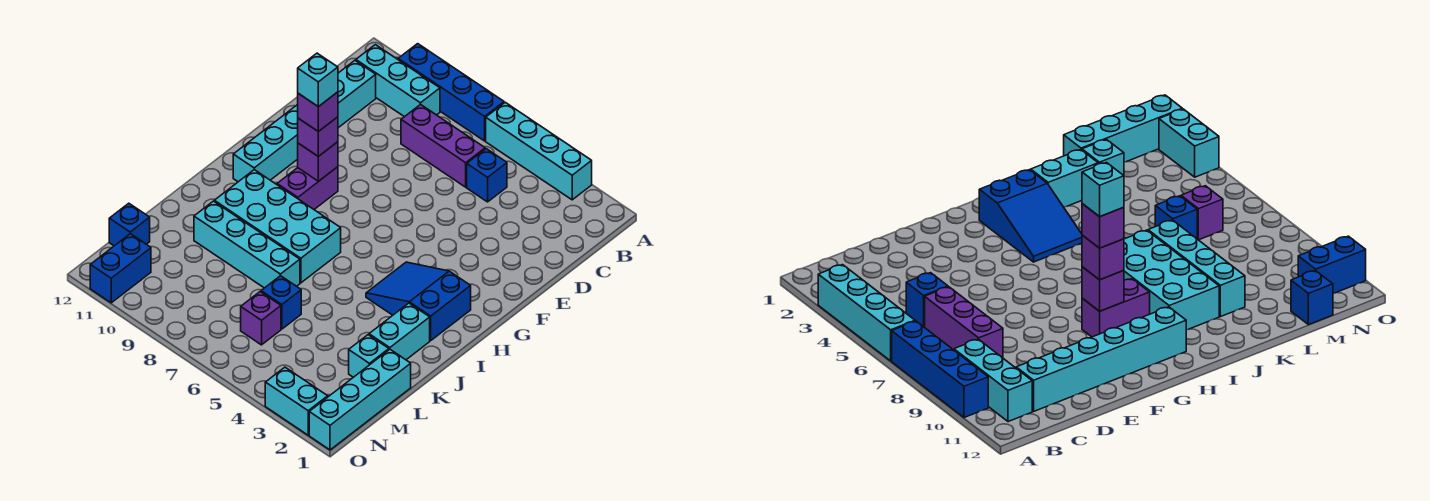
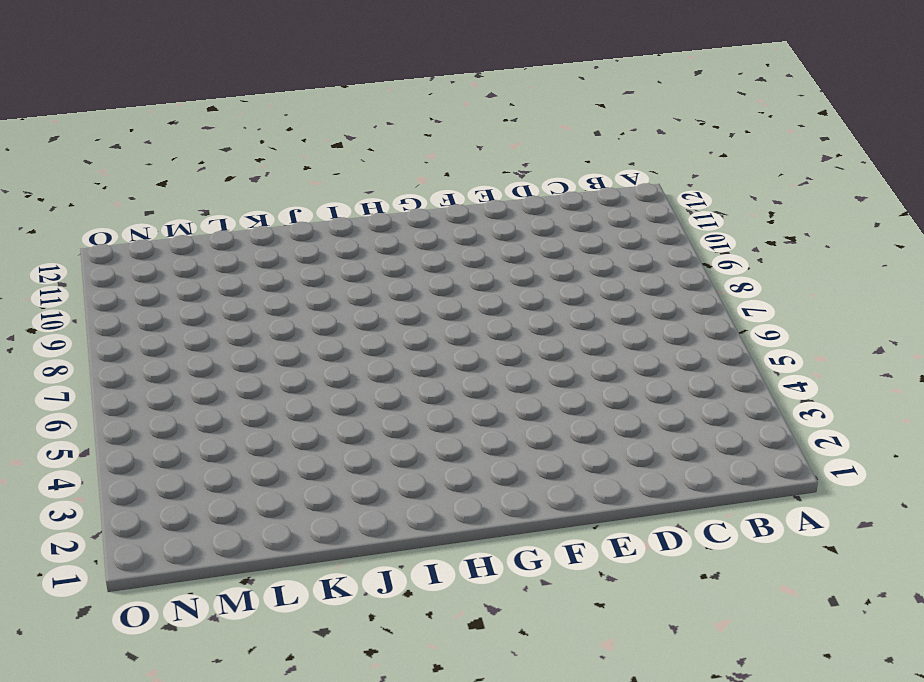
none -> cyan 1x4 brick [486,102,592,200]
none -> blue 1x4 brick [398,44,504,141]
none -> cyan 1x3 brick [356,45,440,117]

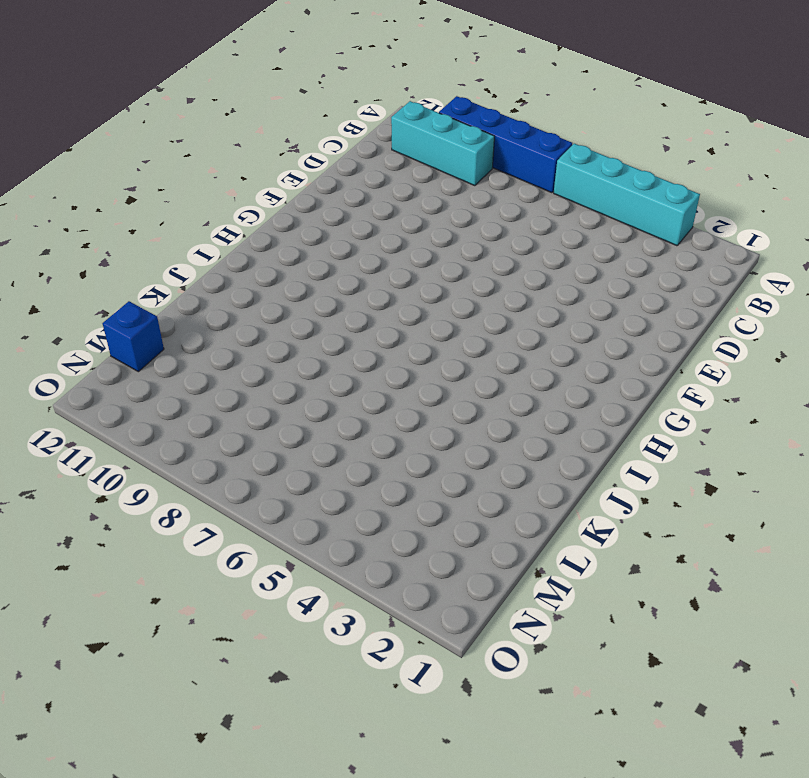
none -> blue 1x1 brick [467,149,507,202]
none -> purple 1x3 brick [401,104,485,187]
none -> cyan 1x6 brick [233,61,376,182]

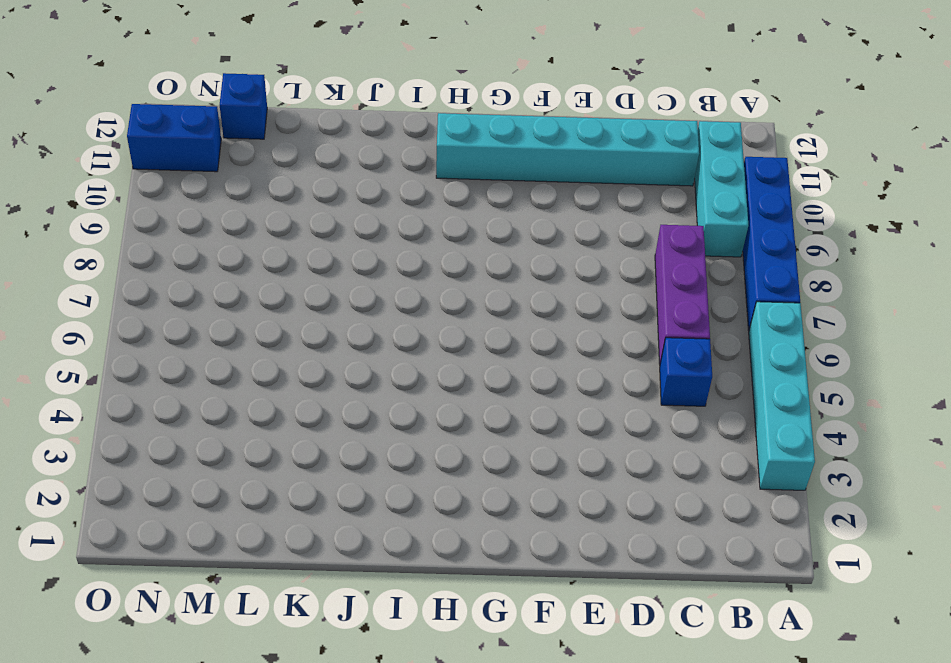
none -> purple 1x2 brick [277,167,338,209]
none -> blue 2x3 slope [366,262,471,340]
none -> cyan 2x4 brick [214,170,341,283]

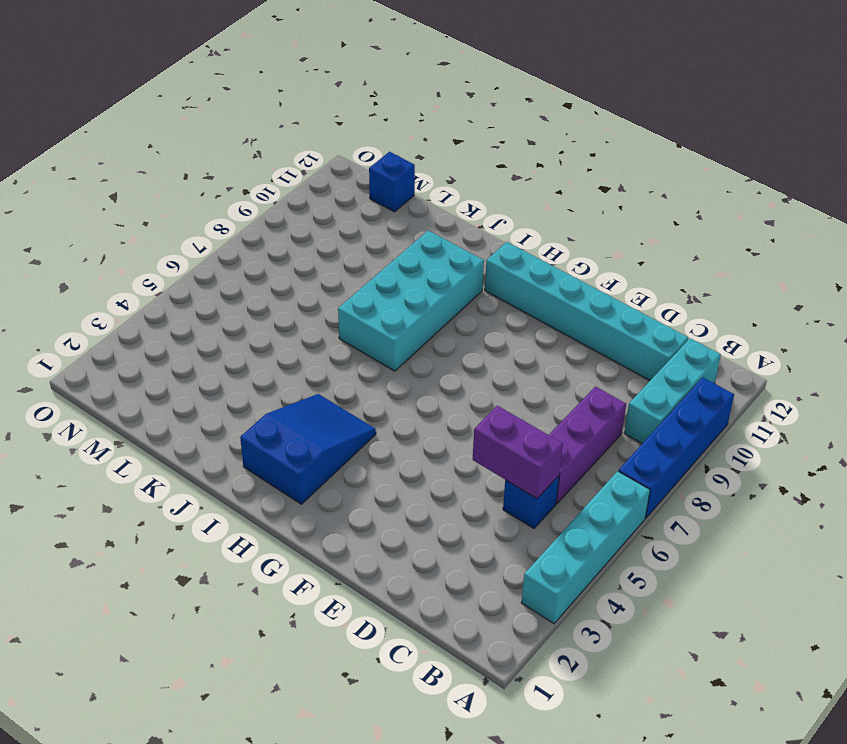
purple 1x2 brick [473,406,563,498] -> purple 1x2 brick moved to [277,167,338,209]
none -> cyan 1x2 brick [369,303,430,360]
none -> cyan 1x4 brick [194,201,300,288]
none -> cyan 1x4 brick [309,350,411,450]

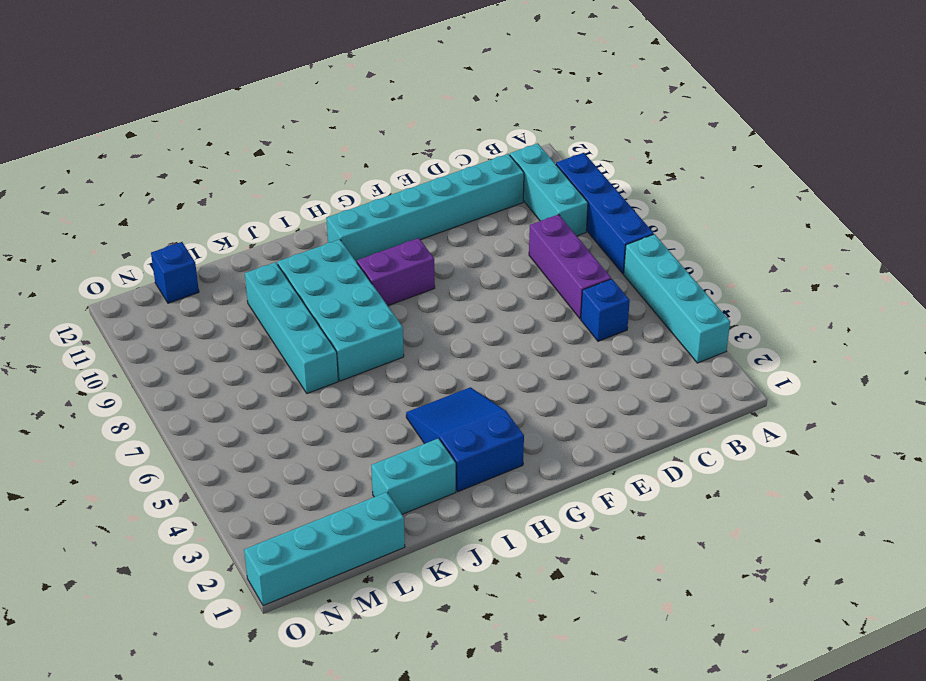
none -> cyan 1x1 brick [349,335,389,377]
none -> blue 1x1 brick [261,276,301,329]
none -> purple 1x1 brick [241,292,281,345]

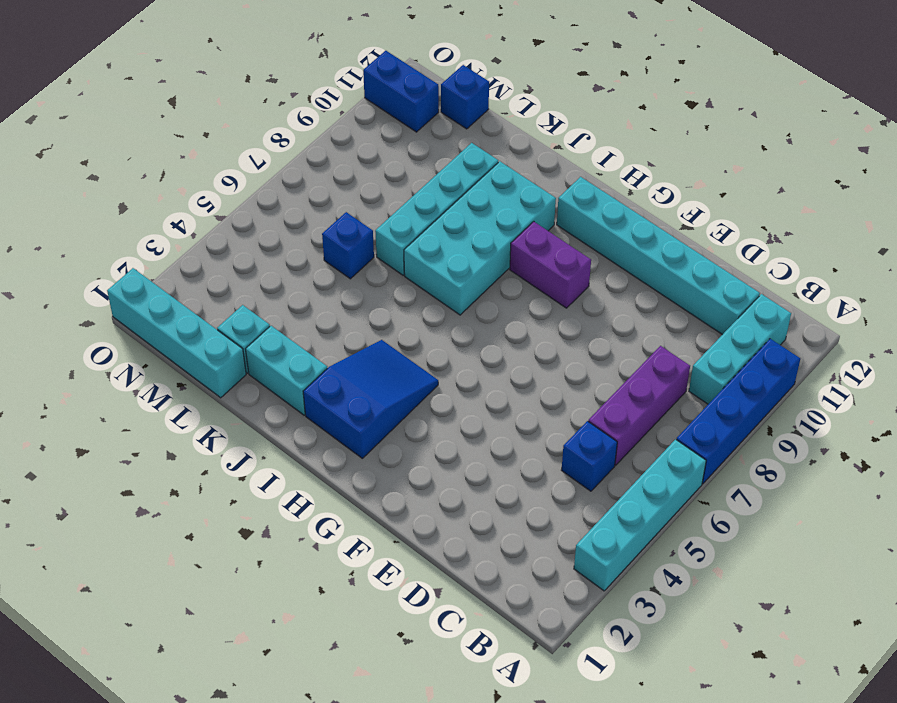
none -> purple 1x1 brick [241,292,281,345]
none -> cyan 1x2 brick [265,367,328,435]
none -> purple 1x1 brick [298,142,338,181]

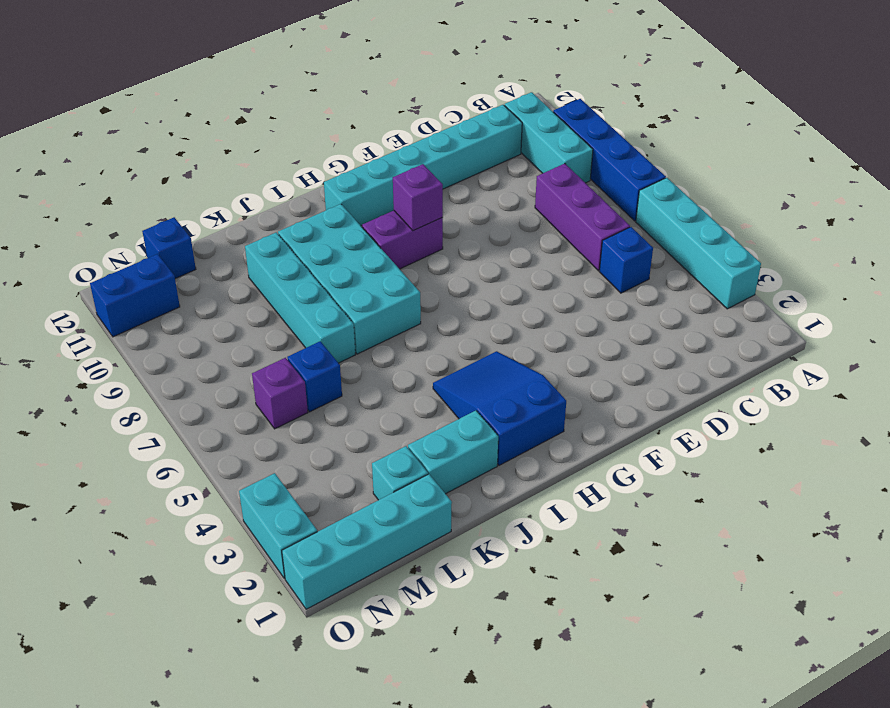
none -> purple 1x1 brick [298,117,338,156]
none -> purple 1x1 brick [298,92,338,132]
none -> cyan 1x1 brick [298,53,338,107]

